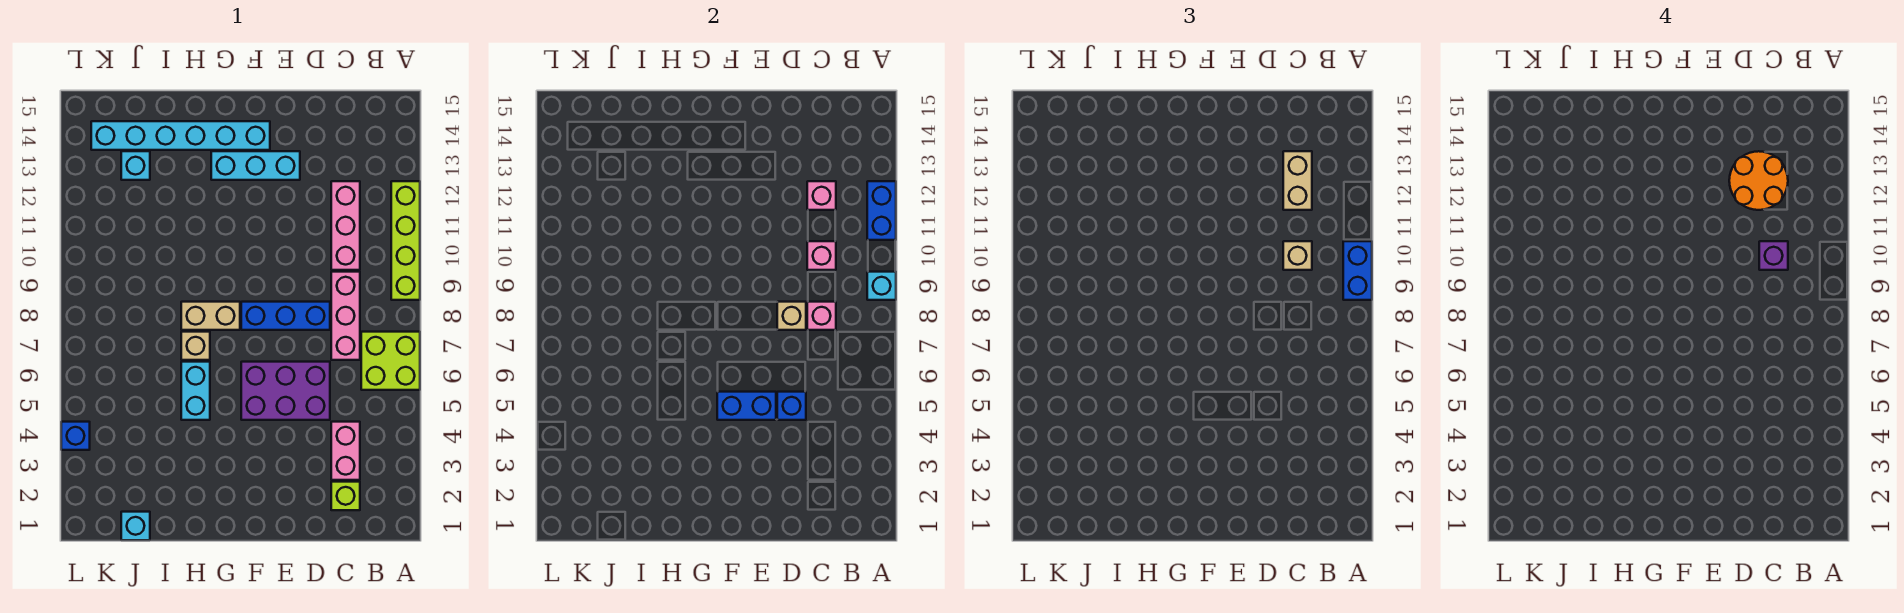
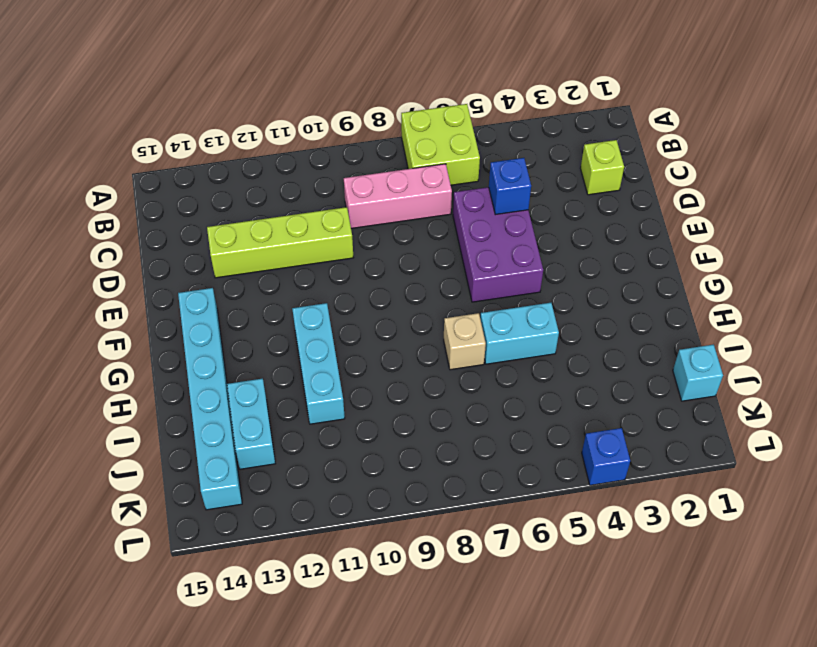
lime 1x4 brick [207,207,353,278] -> lime 1x4 brick moved to [391,181,420,300]
cyan 1x3 brick [292,303,345,424] -> cyan 1x3 brick moved to [211,151,300,180]
cyan 1x2 brick [227,379,275,469] -> cyan 1x1 brick [121,151,150,180]
none -> pink 1x2 brick [331,422,360,480]
none -> pink 1x3 brick [331,181,360,270]
none -> blue 1x3 brick [241,302,330,330]

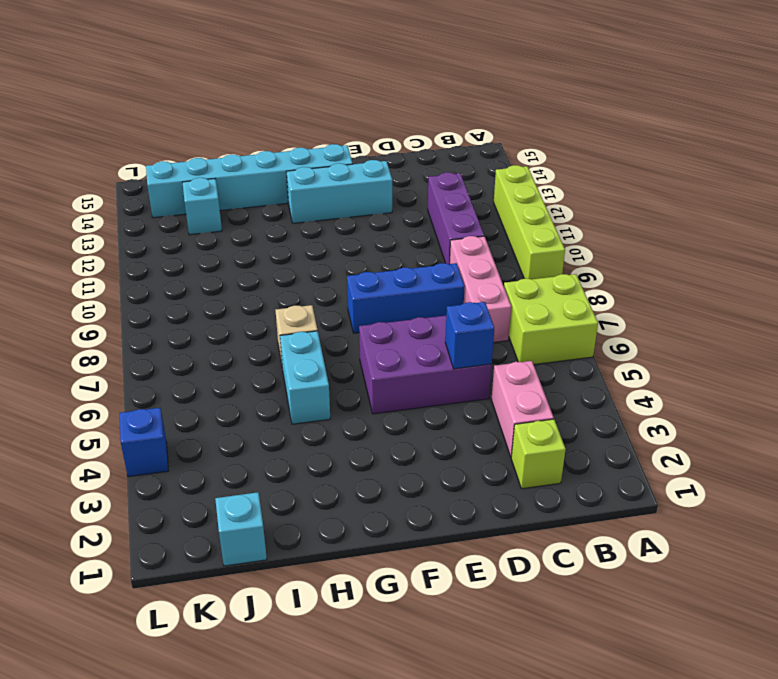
purple 1x3 brick [428,172,484,264] -> pink 1x3 brick [331,181,360,270]
none -> tan 1x2 brick [181,302,240,330]
none -> cyan 1x1 brick [867,272,896,300]
none -> blue 1x2 brick [867,181,896,240]

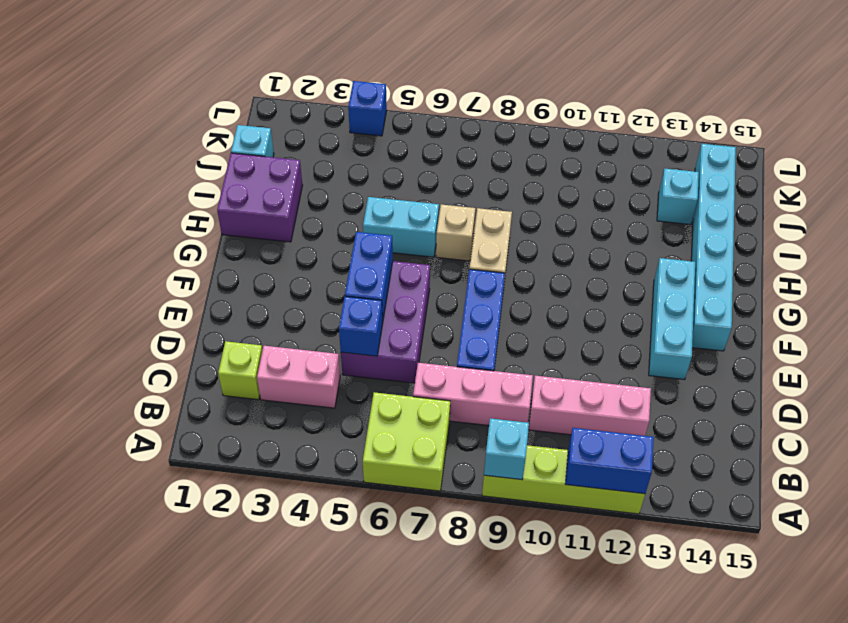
purple 2x2 brick [217,153,303,242] -> none
none -> pink 1x1 brick [807,302,836,330]
none -> pink 1x1 brick [807,241,836,270]
none -> pink 1x1 brick [807,181,836,210]

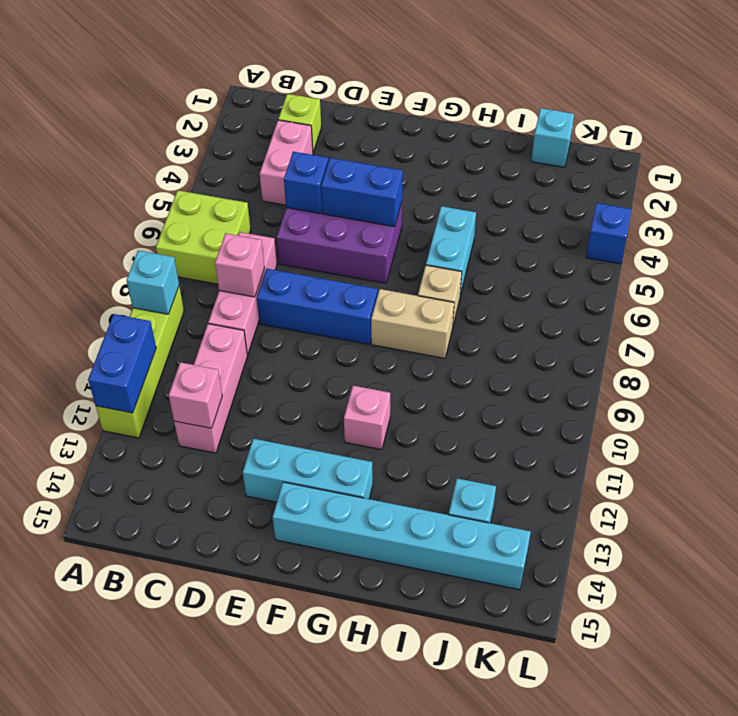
pink 1x1 brick [344,386,390,450] -> pink 1x1 brick moved to [807,241,836,270]
none -> tan 1x1 brick [777,302,806,330]
none -> blue 1x2 brick [1343,241,1372,300]
none -> tan 1x1 brick [1283,241,1312,270]

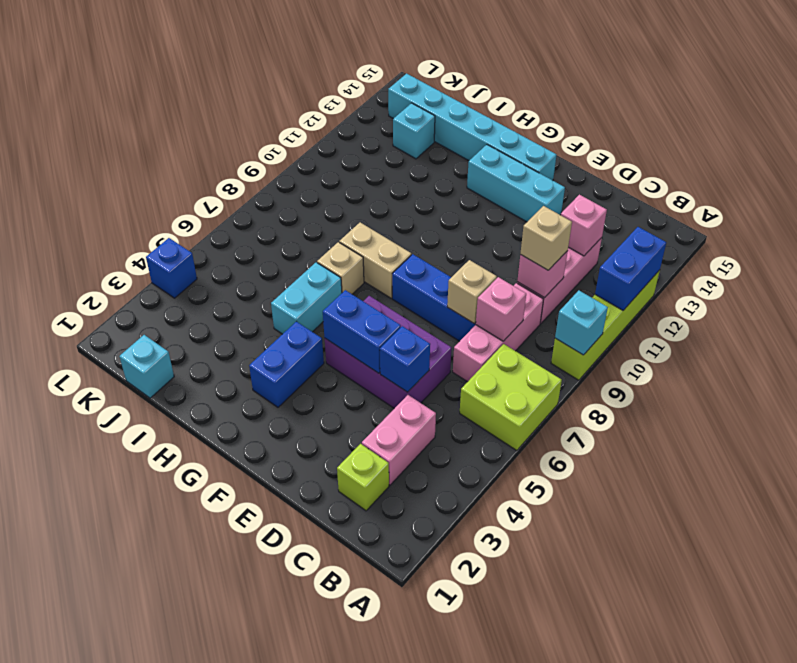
blue 1x2 brick [249,321,324,407] -> blue 1x2 brick moved to [1343,241,1372,300]
none -> tan 1x2 brick [1283,151,1312,210]
none -> purple 1x1 brick [1759,241,1788,270]
none -> orange 2x2 round brick [1729,151,1788,210]

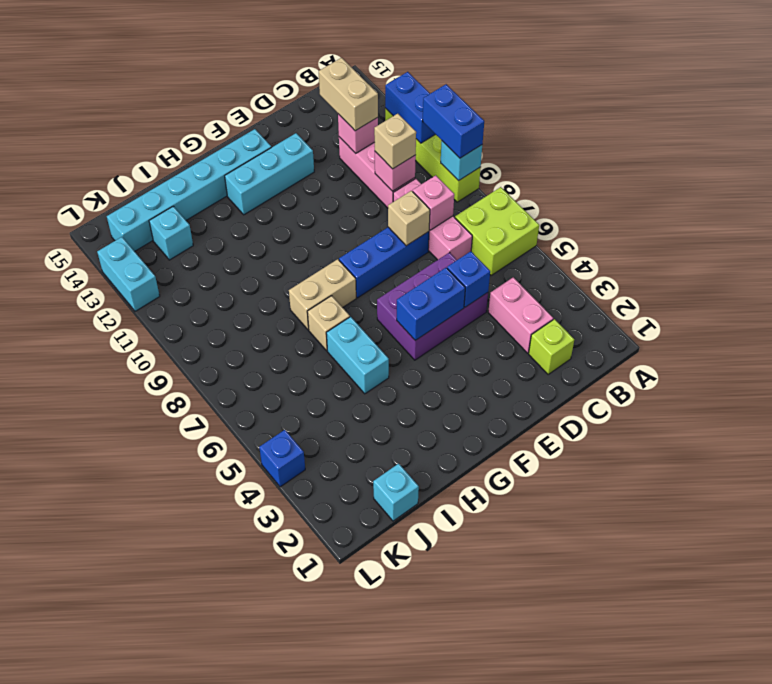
cyan 1x2 brick [97,237,160,311] -> none
none -> purple 1x1 brick [1759,241,1788,270]
none -> orange 2x2 round brick [1729,151,1788,210]

